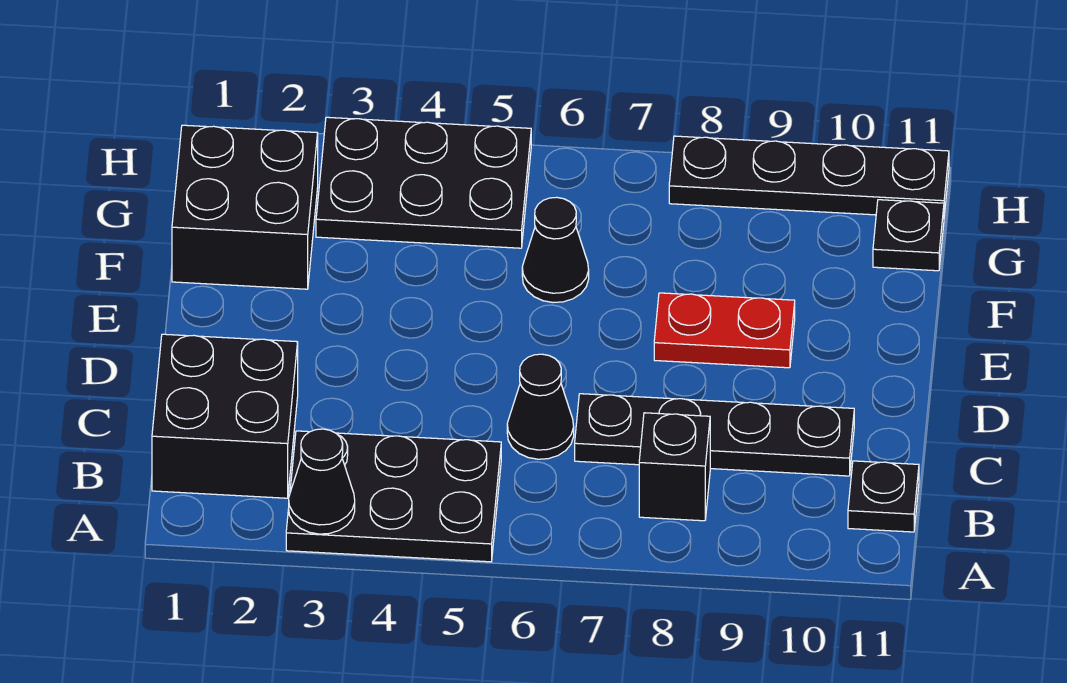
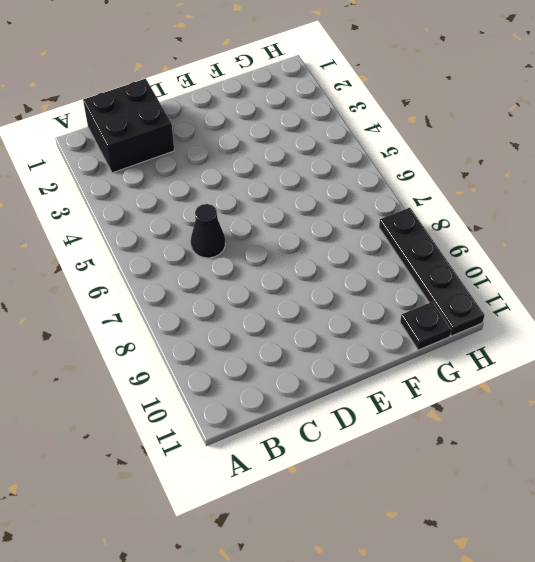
none -> black 2x3 plate [286,431,501,562]
none -> black 1x1 brick [639,413,710,521]
none -> black 1x1 plate [848,461,919,532]

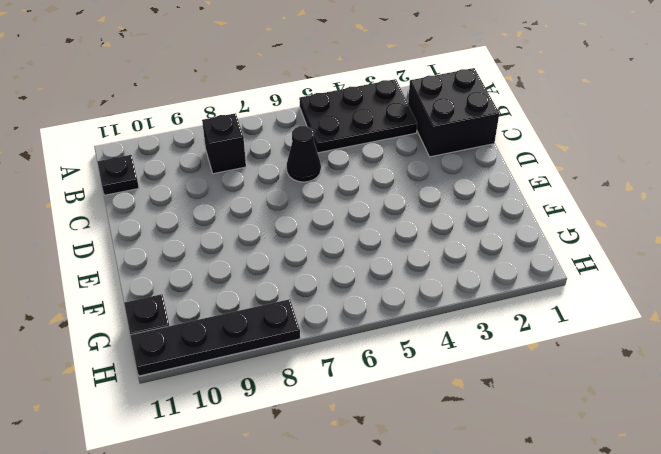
none -> black 1x4 plate [575,394,854,476]
none -> red 1x2 plate [654,293,795,368]
none -> black 2x2 brick [172,125,318,289]

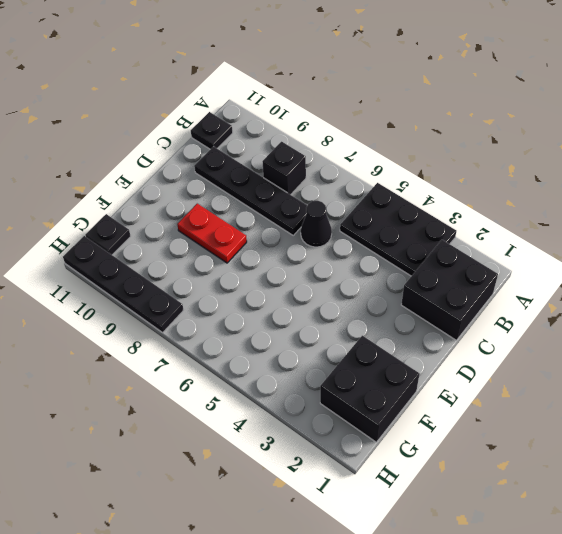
none -> black 1x1 cone [522,197,589,303]
none -> black 2x3 plate [316,117,531,248]
none -> black 1x1 cone [289,429,355,534]

